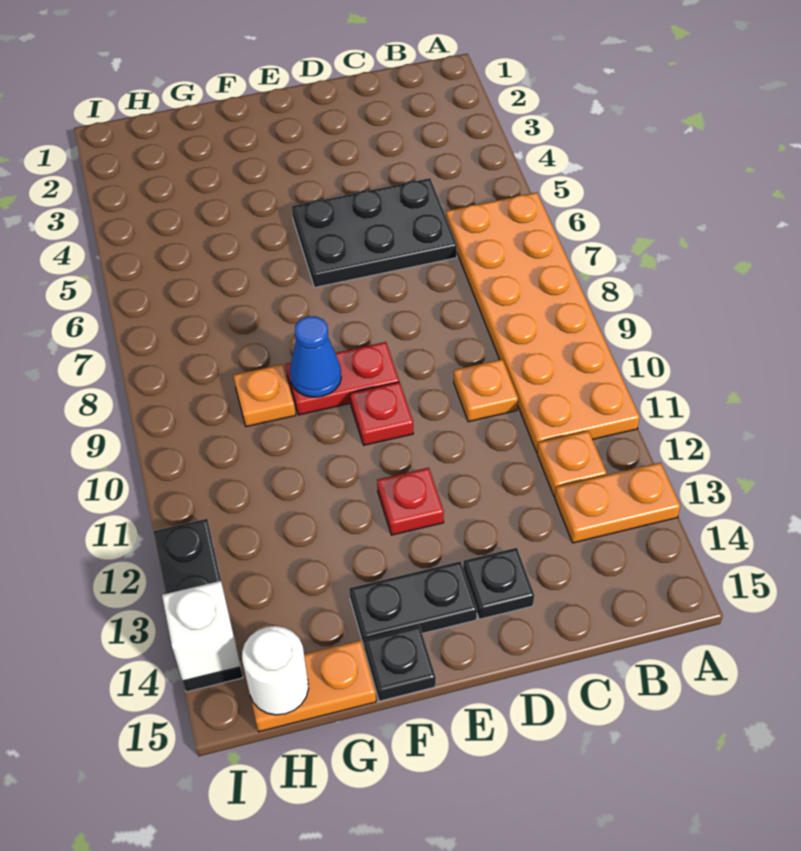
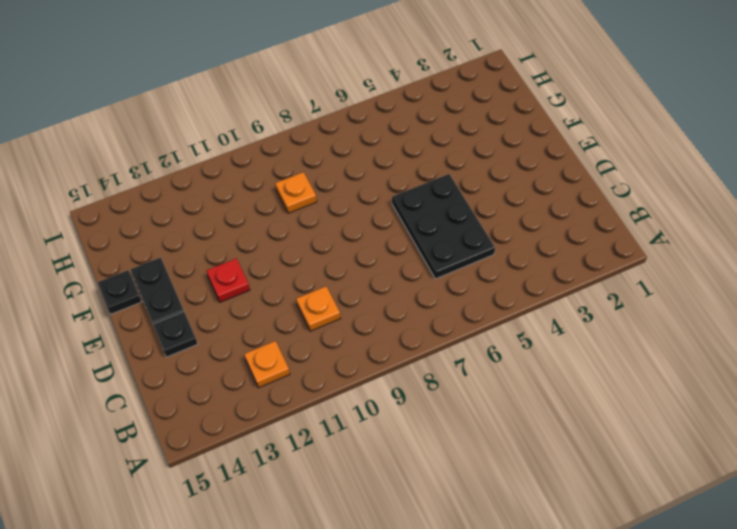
none -> orange 2x6 plate [446,192,640,452]
none -> orange 1x2 plate [555,462,681,543]
none -> red 1x2 plate [286,342,399,415]

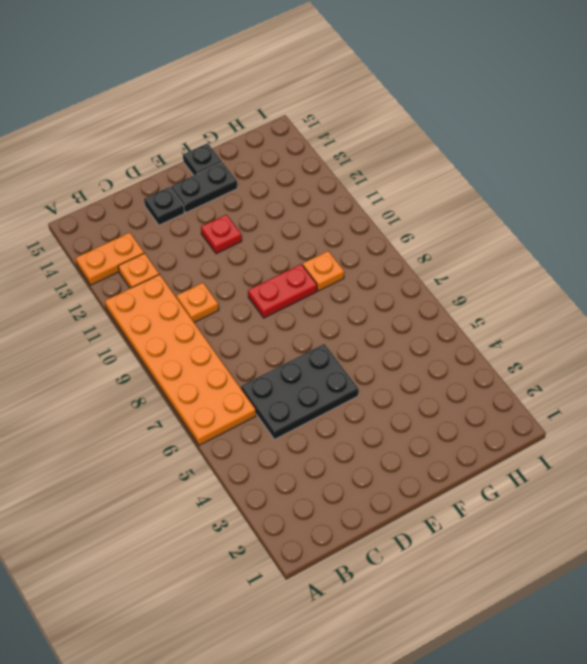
none -> red 1x1 plate [350,382,413,445]
none -> orange 1x2 plate [250,640,376,732]
none -> black 1x3 plate [153,519,243,692]

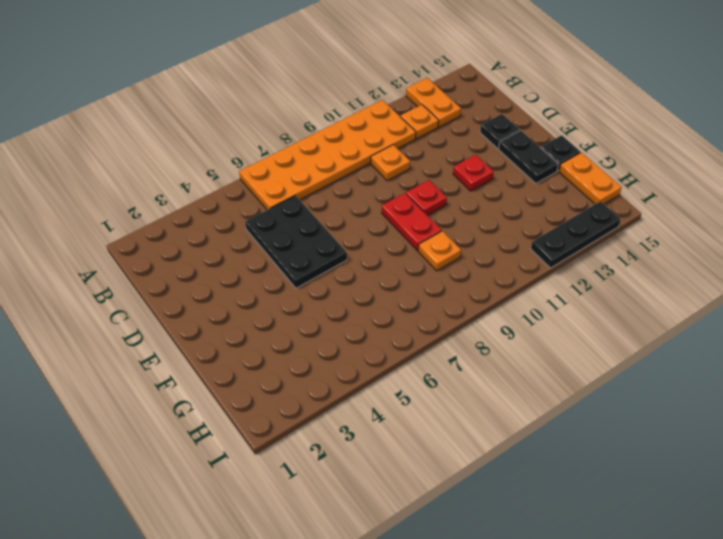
none -> blue 1x1 cone [290,316,341,397]
none -> white 1x1 round brick [242,626,309,715]
none -> white 1x1 brick [162,581,241,681]

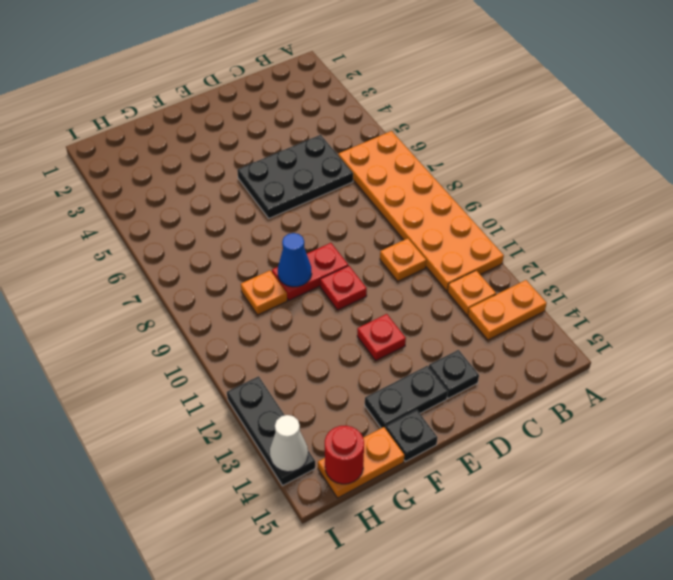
red 1x1 round brick [325,426,364,484] -> white 1x1 round brick [242,626,309,715]
white 1x1 cone [270,415,308,472] -> white 1x1 brick [162,581,241,681]

